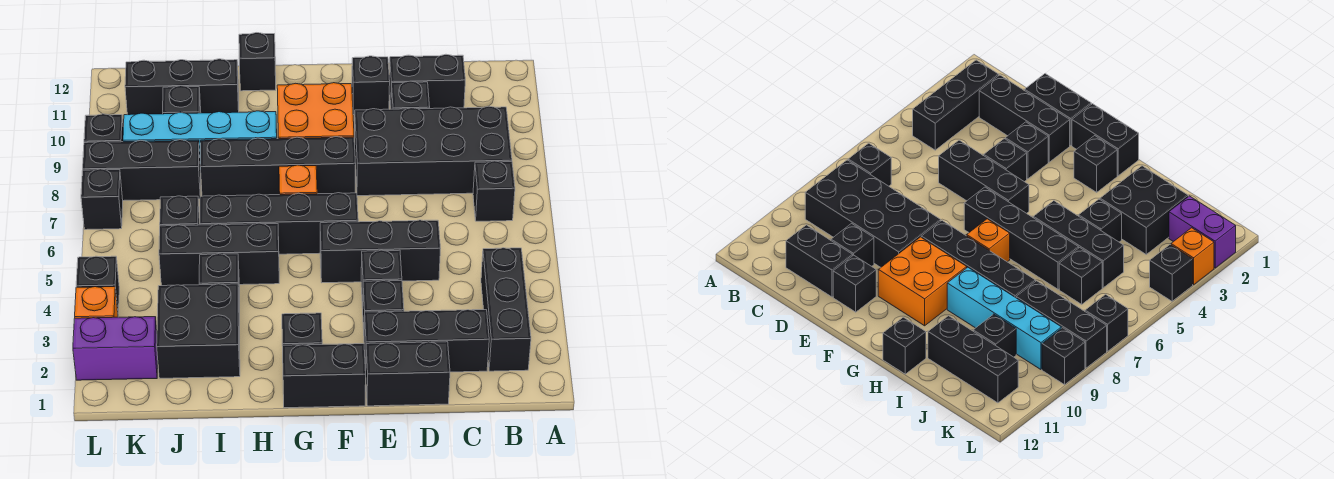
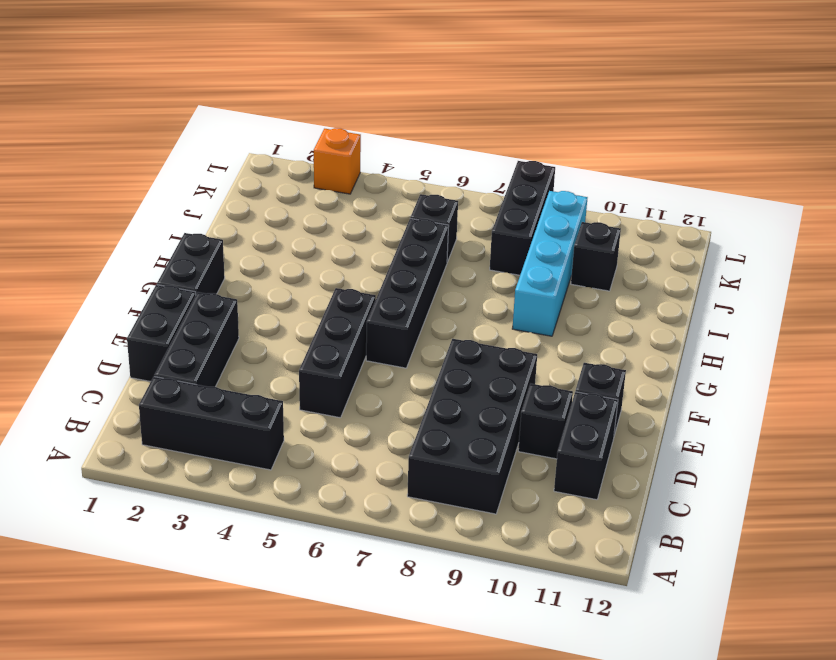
none -> black 1x1 brick [473,161,515,221]
none -> black 1x1 brick [363,281,404,329]
none -> black 1x1 brick [361,250,402,308]
none -> black 1x4 brick [200,137,356,196]

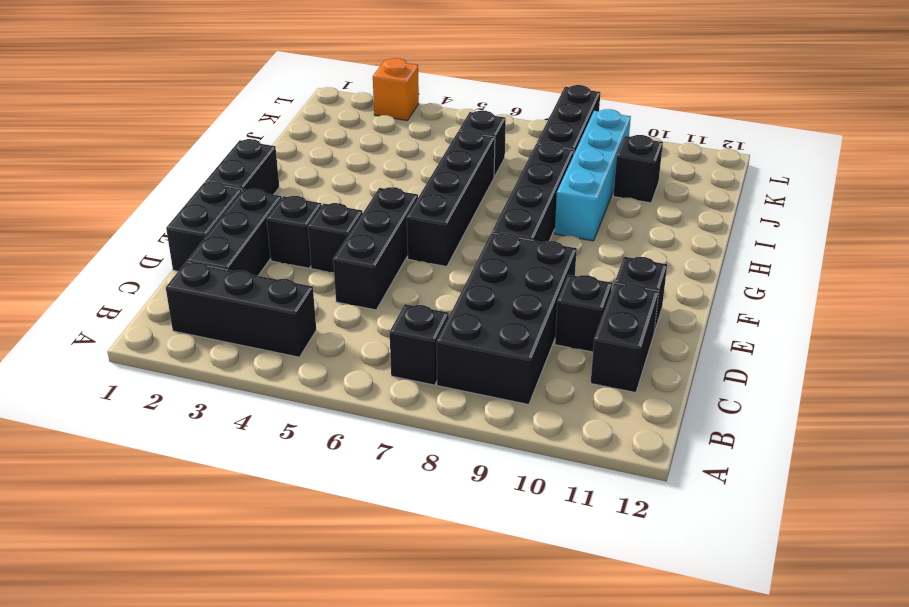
none -> orange 2x2 brick [277,83,354,139]
none -> black 1x1 brick [282,313,322,345]
none -> orange 1x1 brick [279,165,317,195]
none -> black 1x3 brick [159,223,279,286]

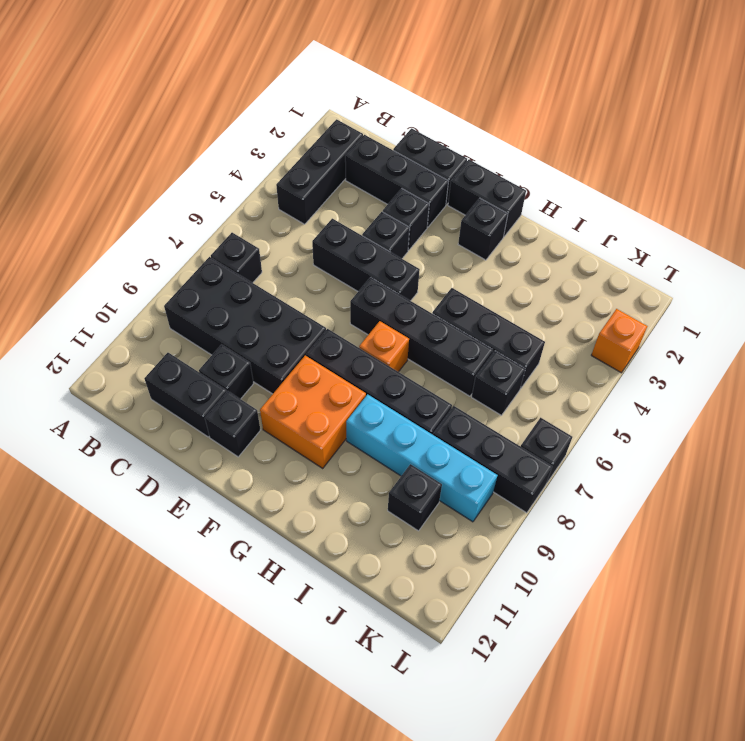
none -> black 1x1 brick [239,33,276,91]
none -> black 2x2 brick [157,284,240,378]
none -> black 1x1 brick [199,254,240,311]
none -> black 1x3 brick [125,59,239,115]

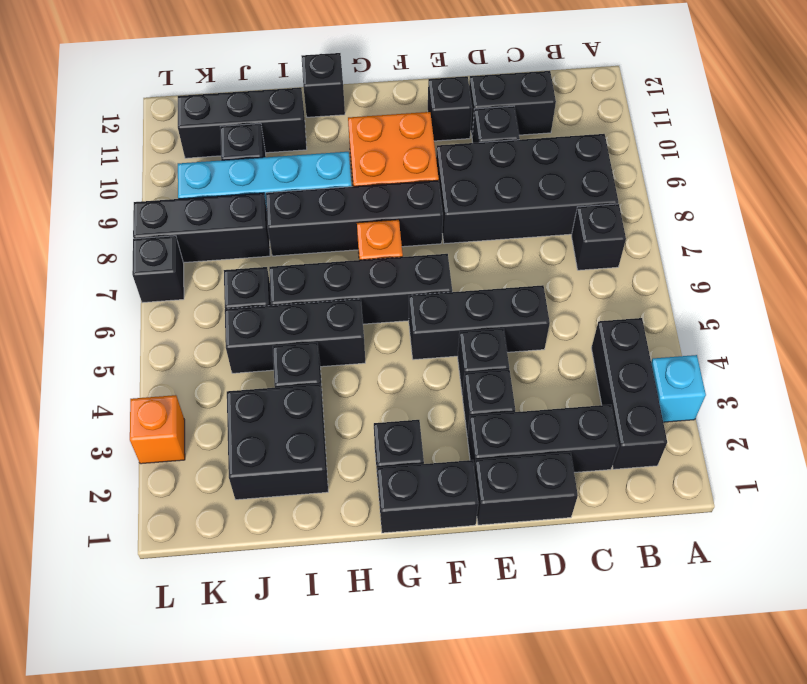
cyan 1x1 brick [651,355,706,422] -> none
none -> purple 1x2 brick [73,317,158,380]
none -> black 1x1 brick [76,256,119,312]
none -> black 1x1 brick [84,114,123,143]

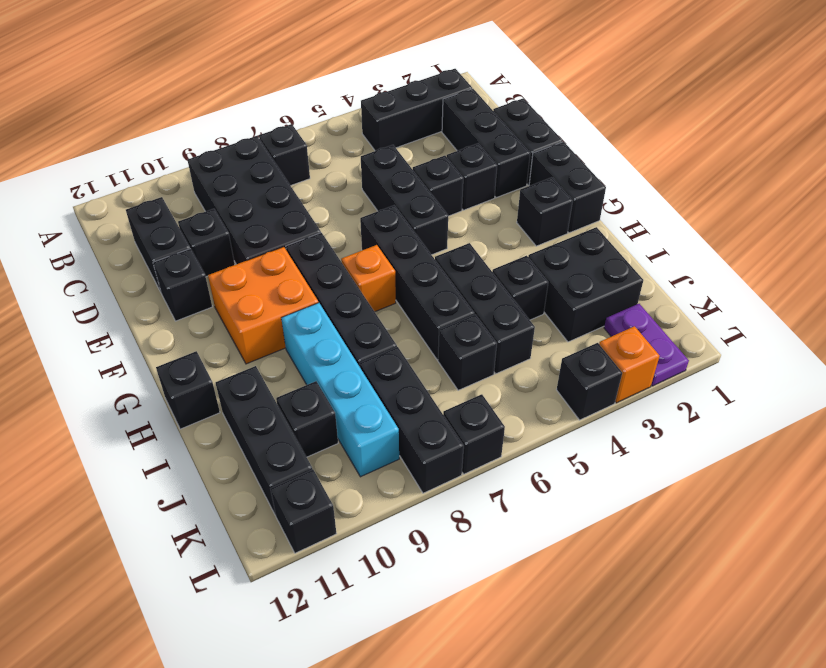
purple 1x2 plate [604,304,689,386] -> purple 1x2 brick [73,317,158,380]
black 1x1 brick [270,469,337,553] -> black 1x1 brick moved to [84,114,123,143]

